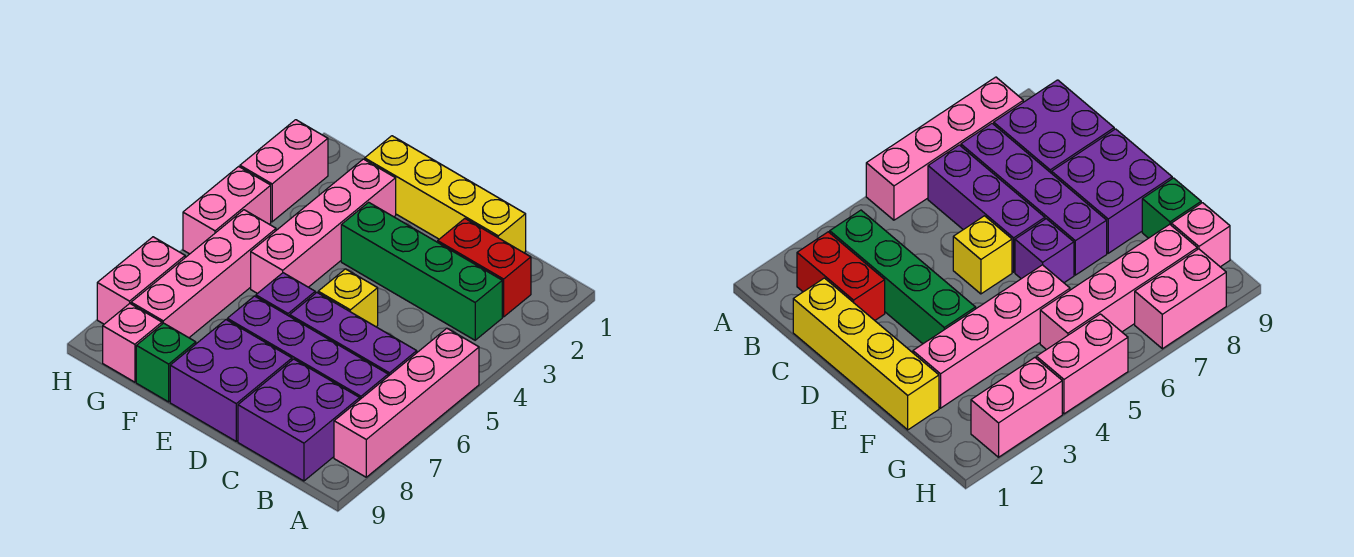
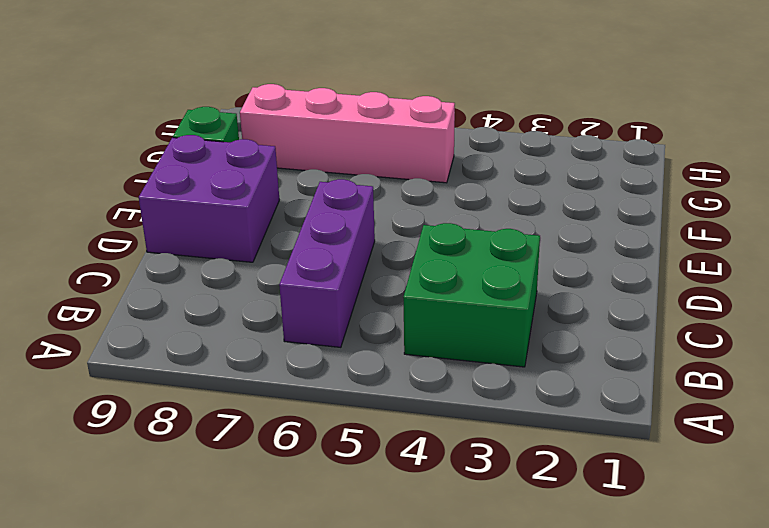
green 2x2 brick [403,223,540,367] -> green 1x4 brick [341,202,502,340]
none -> pink 1x4 brick [334,328,479,477]
none -> red 1x2 brick [438,219,531,317]
none -> purple 1x4 brick [227,296,388,399]

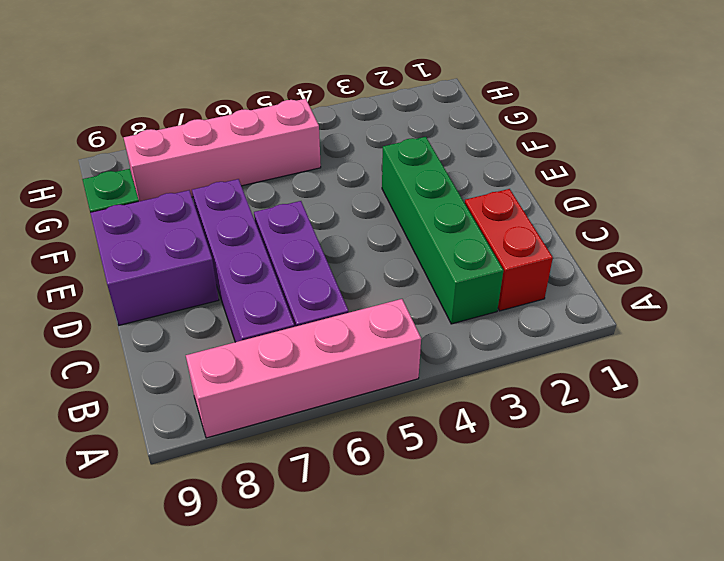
none -> purple 2x2 brick [238,359,360,481]
none -> yellow 1x4 brick [364,136,526,253]
none -> yellow 1x1 brick [318,269,378,327]

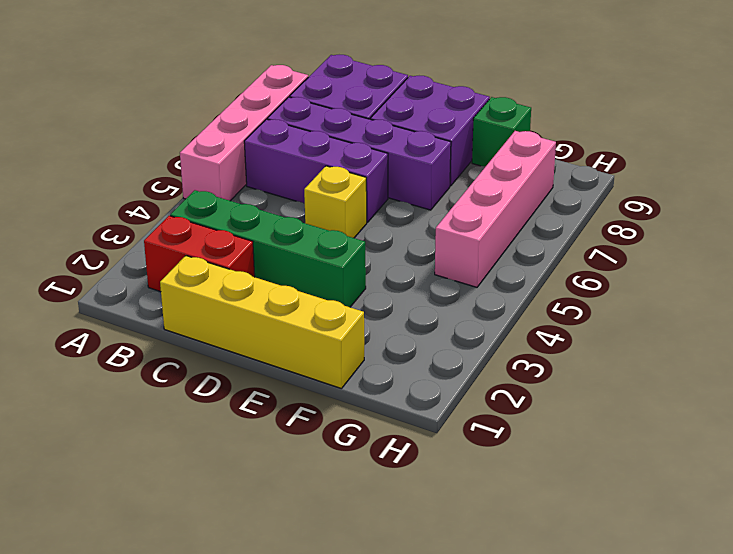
none -> purple 1x1 brick [256,273,315,316]
none -> pink 1x4 brick [251,159,396,294]
none -> pink 1x1 brick [103,304,162,382]

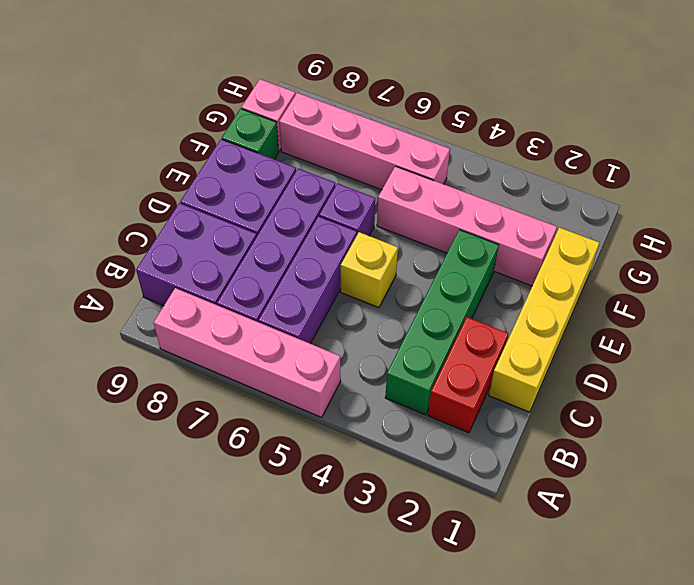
none -> pink 1x2 brick [240,120,328,222]
none -> pink 1x2 brick [183,166,271,254]
none -> pink 1x2 brick [97,237,185,324]

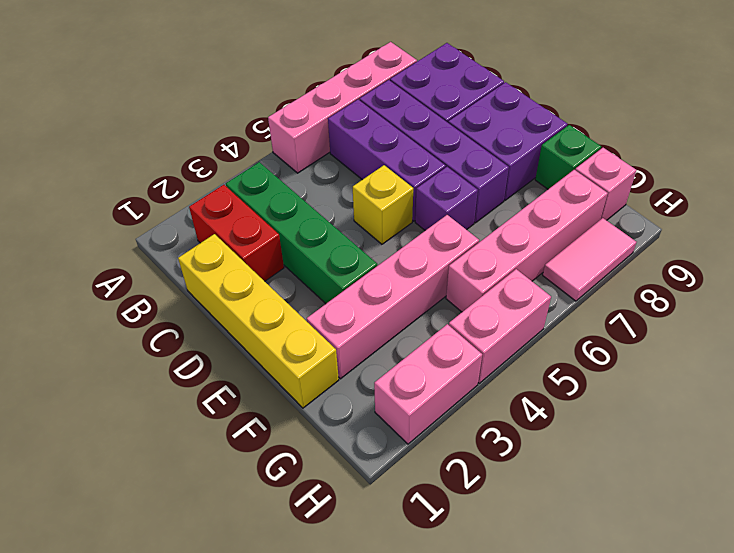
pink 1x2 tile [543,218,636,301] -> pink 1x2 brick [97,237,185,324]

